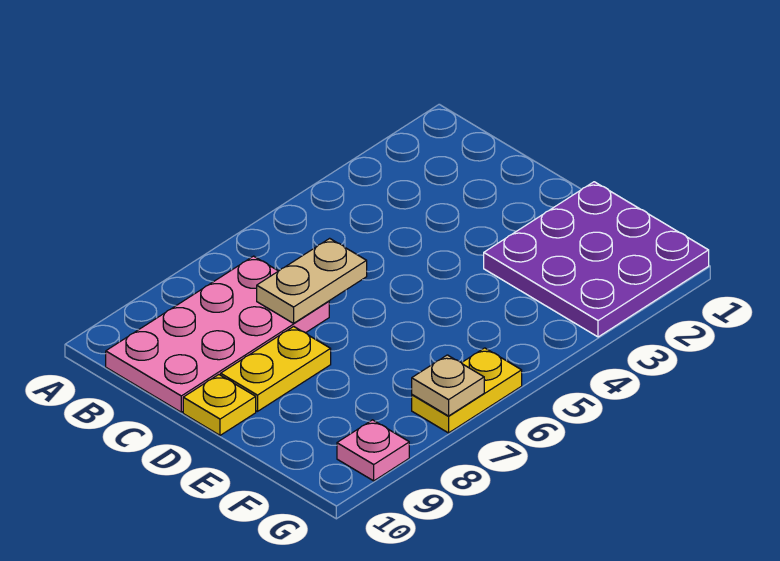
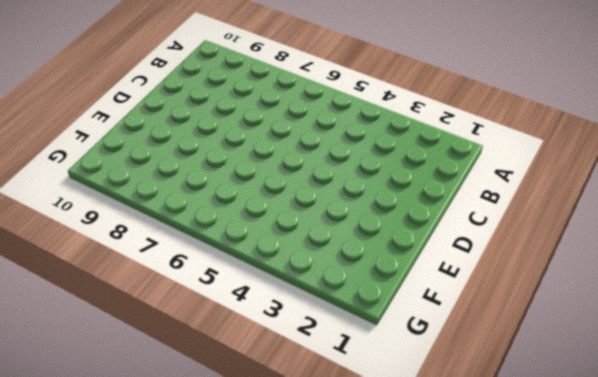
none -> pink 2x4 plate [106,256,329,412]
none -> yellow 1x2 plate [221,326,331,411]

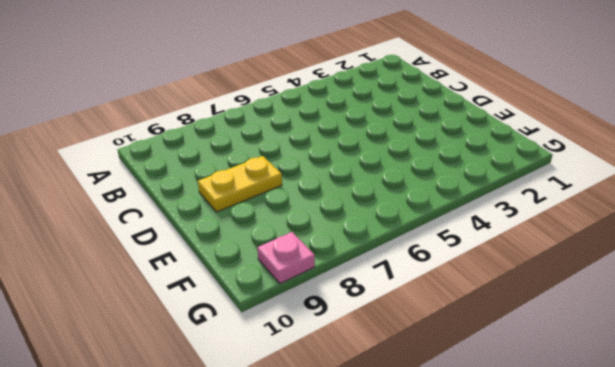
none -> pink 2x4 plate [106,256,329,412]
none -> yellow 1x1 plate [183,375,256,435]

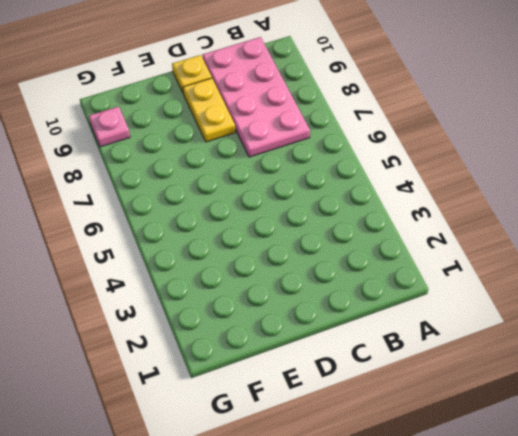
none -> purple 3x3 plate [484,182,709,337]
none -> yellow 1x2 plate [412,348,522,433]

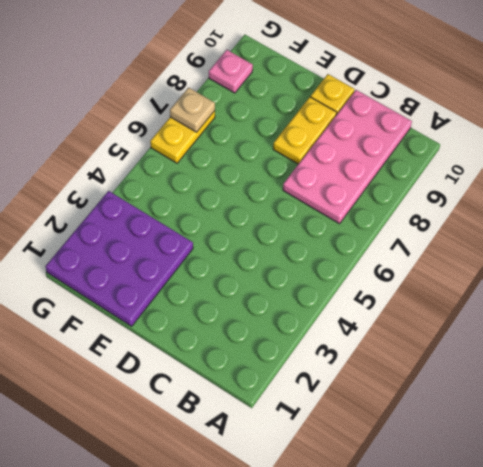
none -> tan 1x2 plate [257,238,367,323]

